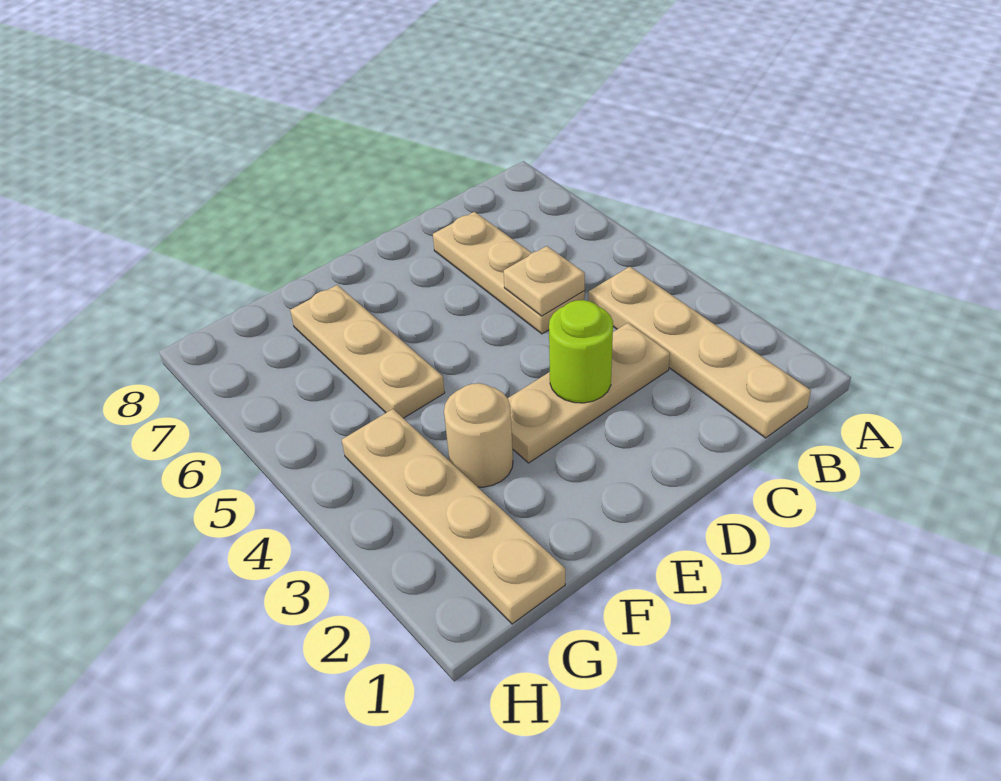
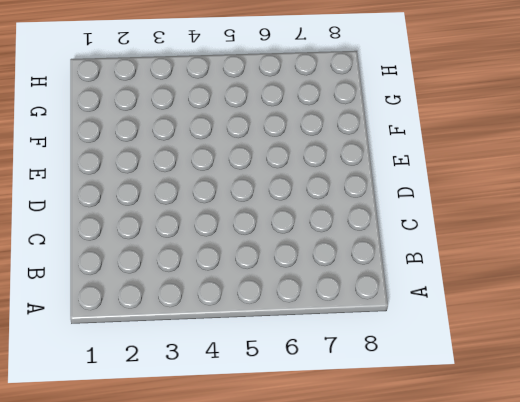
none -> tan 1x4 plate [588,267,811,438]
none -> tan 1x3 plate [508,323,670,463]

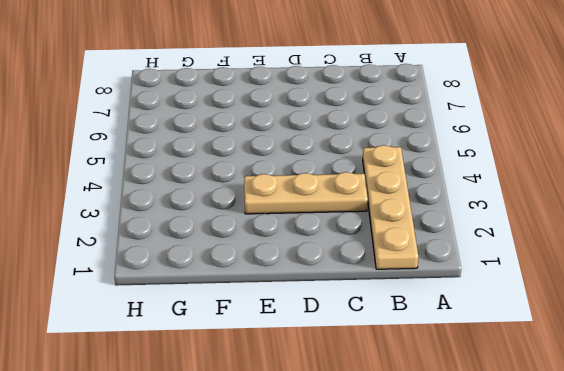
none -> tan 1x3 plate [433,212,585,334]
none -> tan 1x1 round brick [444,383,513,487]

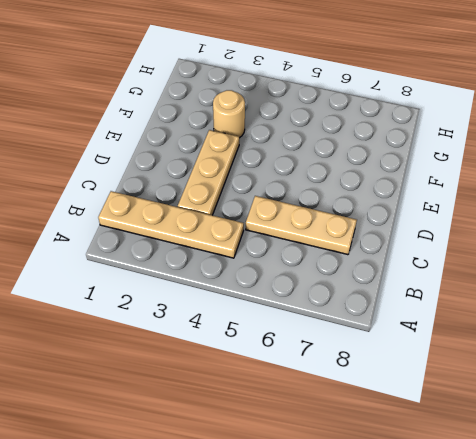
none -> tan 1x3 plate [290,285,445,418]
none -> tan 1x4 plate [342,409,565,624]

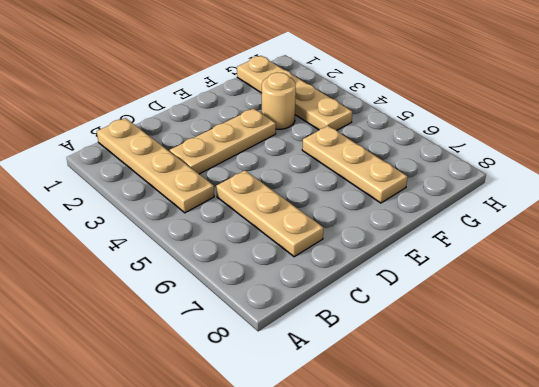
none -> tan 1x1 plate [504,246,585,316]
none -> lime 1x1 round brick [549,300,613,403]

